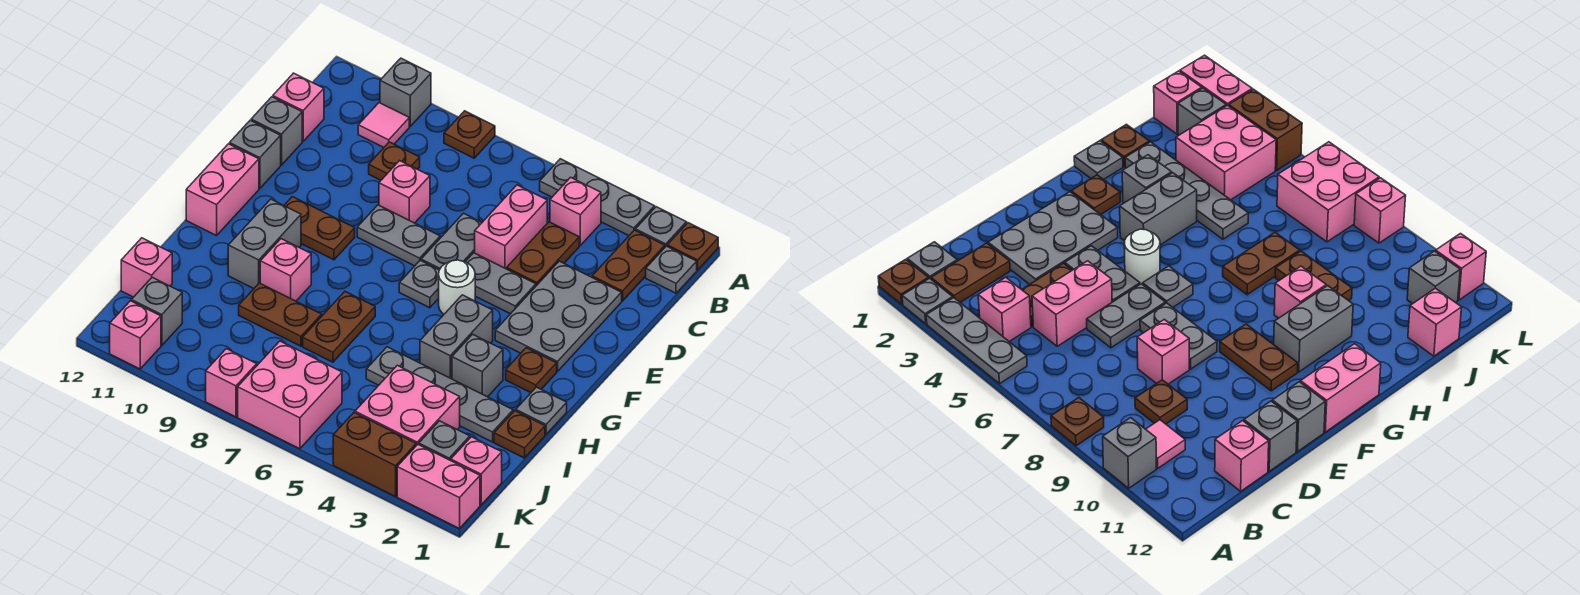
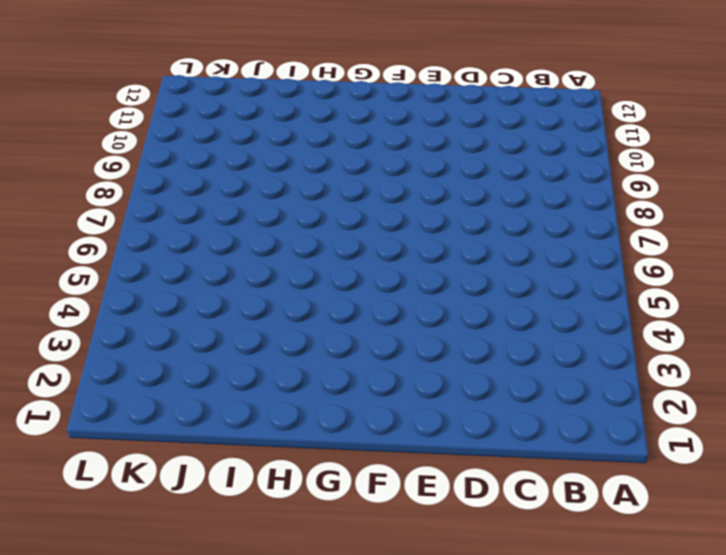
none -> brown 1x1 plate [667,223,718,270]
none -> grey 1x1 plate [635,207,687,247]
none -> grey 1x3 plate [540,159,655,236]
none -> brown 1x1 plate [444,111,495,158]

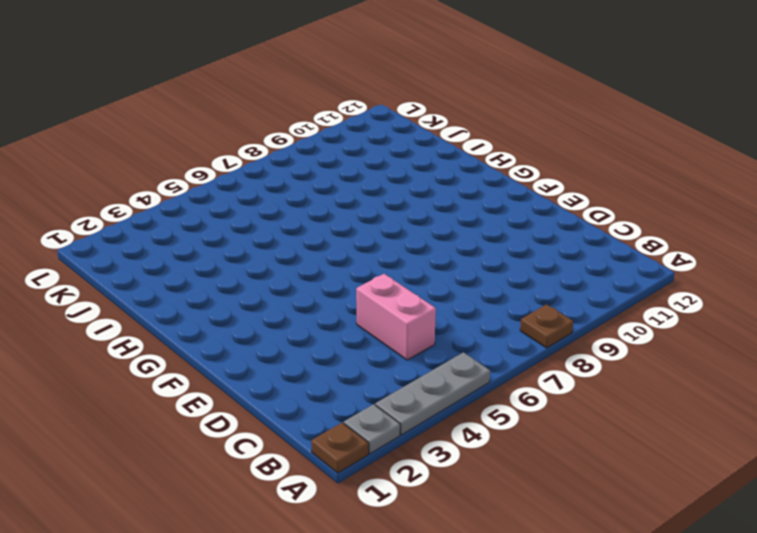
none -> grey 1x1 brick [380,58,431,126]
none -> grey 1x1 plate [646,246,697,293]
none -> brown 1x2 plate [592,230,665,301]
none -> pink 1x1 brick [550,177,601,245]

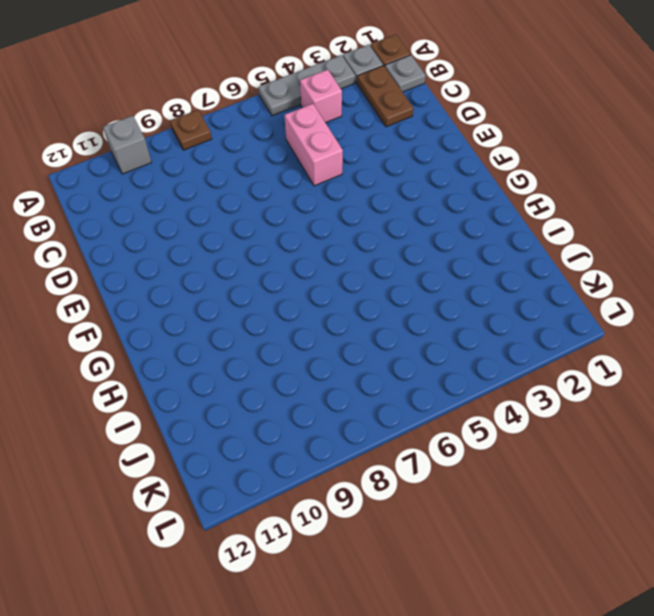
none -> pink 1x1 tile [358,103,409,147]
none -> brown 1x2 plate [507,222,579,286]
none -> brown 1x1 plate [369,142,420,180]
none -> pink 1x1 brick [273,73,324,141]

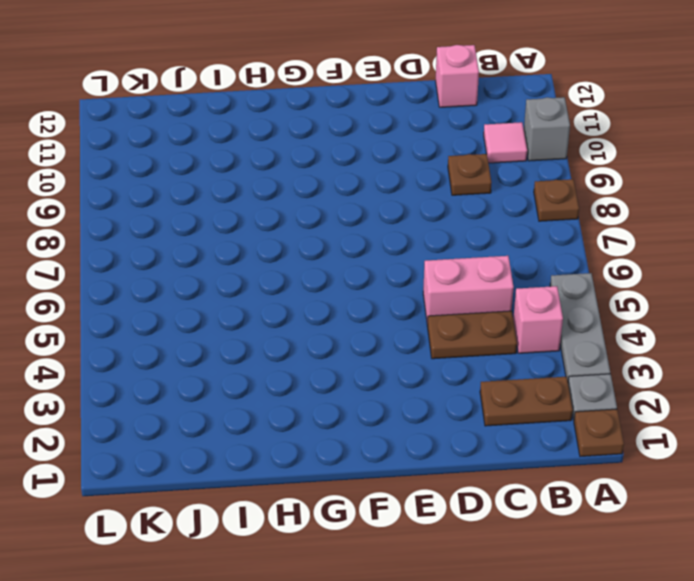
none -> grey 1x1 plate [646,246,697,293]
none -> grey 2x3 plate [495,261,622,372]
none -> grey 1x2 plate [421,213,482,270]
none -> pink 1x1 brick [379,161,430,223]

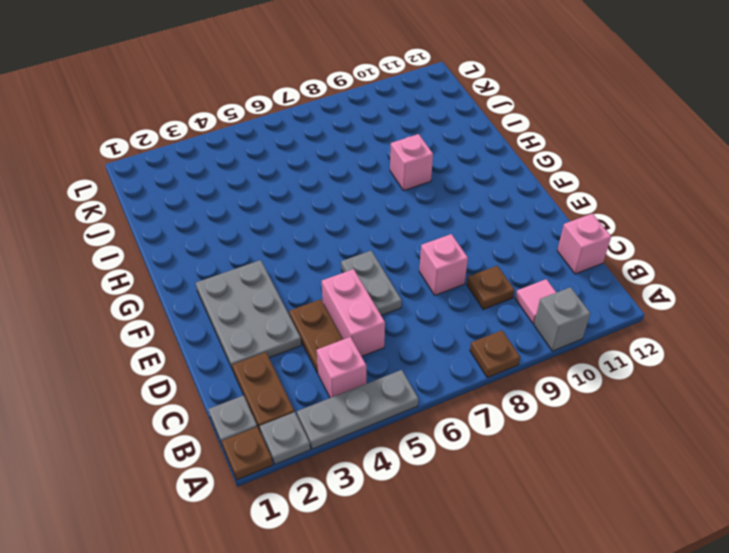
none -> grey 1x1 brick [251,97,302,165]
none -> grey 1x2 plate [466,253,536,314]
none -> grey 1x2 plate [357,205,440,266]
none -> grey 1x1 brick [230,120,281,189]

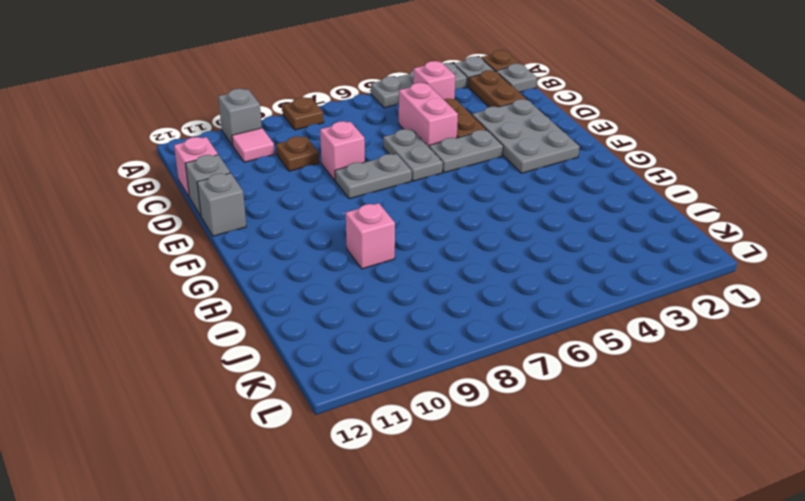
none -> white 1x1 round brick [439,260,475,314]
none -> grey 1x1 plate [399,260,439,308]
none -> brown 1x2 plate [284,197,355,260]
none -> pink 1x2 brick [186,144,259,236]

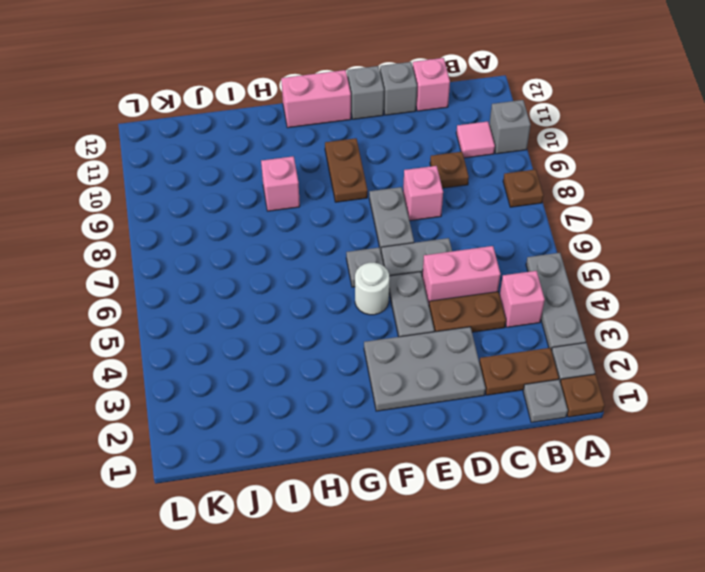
none -> brown 1x1 plate [506,348,557,393]
none -> grey 1x2 brick [420,295,493,379]
none -> grey 1x2 brick [228,199,301,289]
none -> grey 1x1 plate [516,387,567,434]

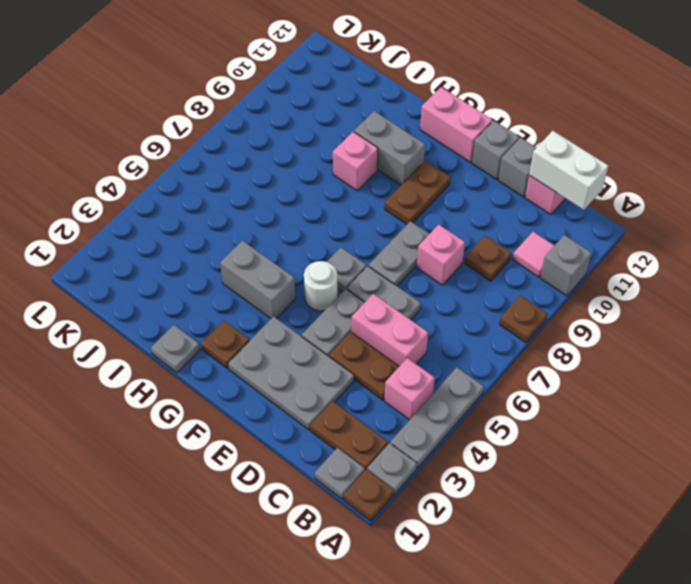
white 1x2 brick [529,131,608,210] -> none
none -> grey 1x1 brick [452,334,503,397]
none -> brown 1x2 plate [303,292,375,362]
none -> brown 1x1 plate [494,411,545,458]
none -> grey 1x4 plate [366,347,513,442]

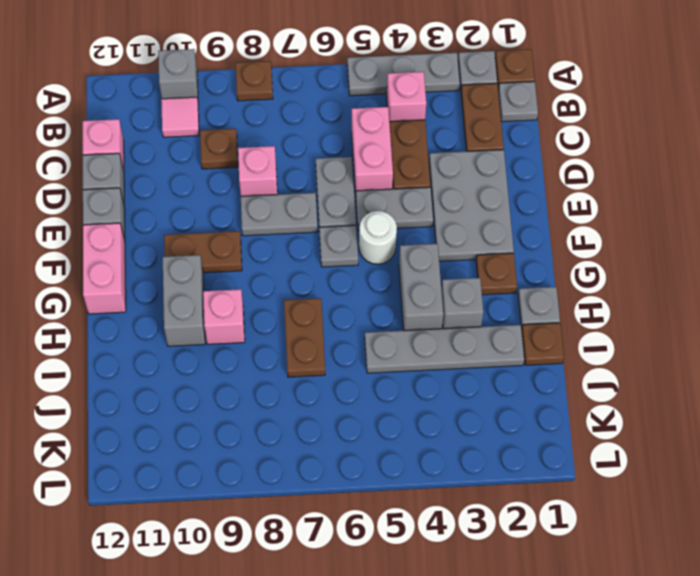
none -> brown 1x2 plate [239,283,322,346]
none -> pink 2x2 brick [355,365,460,446]
none -> pink 1x1 brick [121,238,172,297]
none -> pink 1x1 brick [451,437,502,505]

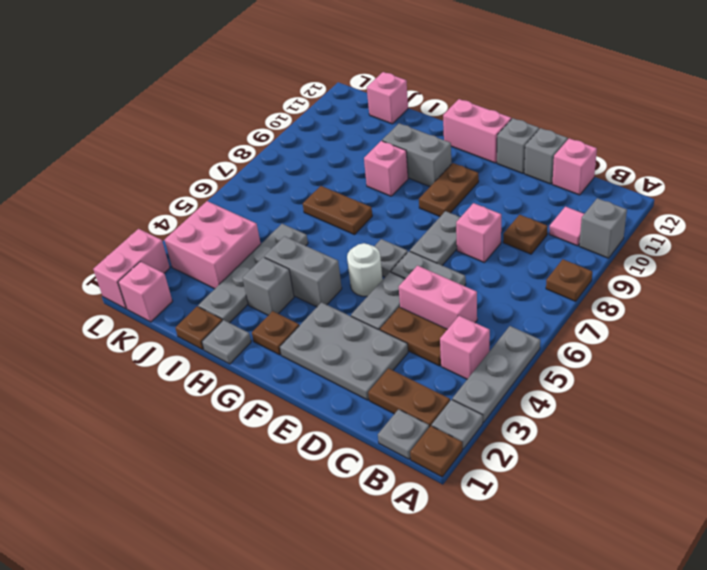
none -> brown 1x2 plate [239,283,322,346]
none -> grey 1x1 brick [419,421,470,460]
none -> pink 2x2 brick [238,341,342,449]
none -> grey 1x1 brick [131,277,182,346]

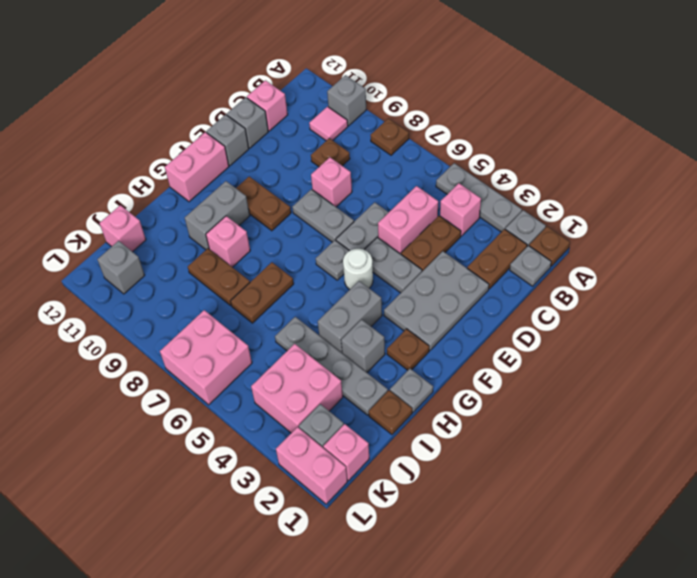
none -> brown 1x2 brick [333,413,416,497]
none -> pink 1x1 brick [206,349,257,417]
none -> pink 1x1 brick [110,301,161,369]

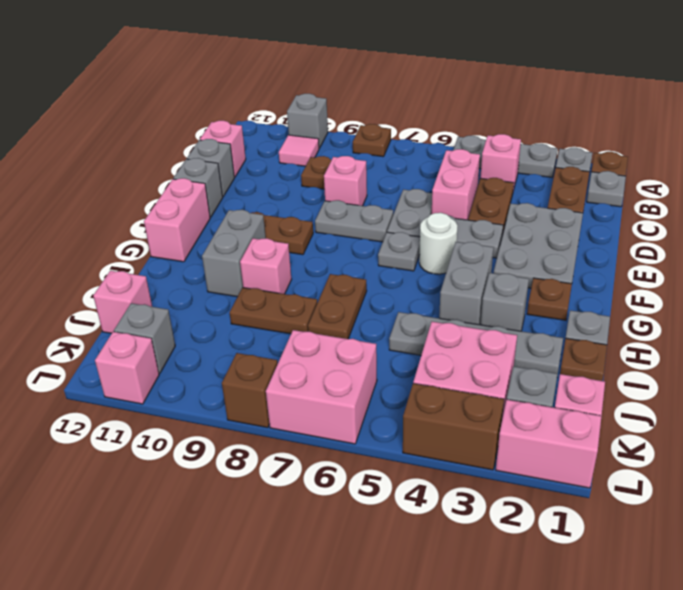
brown 1x1 brick [222,353,278,428] -> pink 1x1 brick [206,349,257,417]

